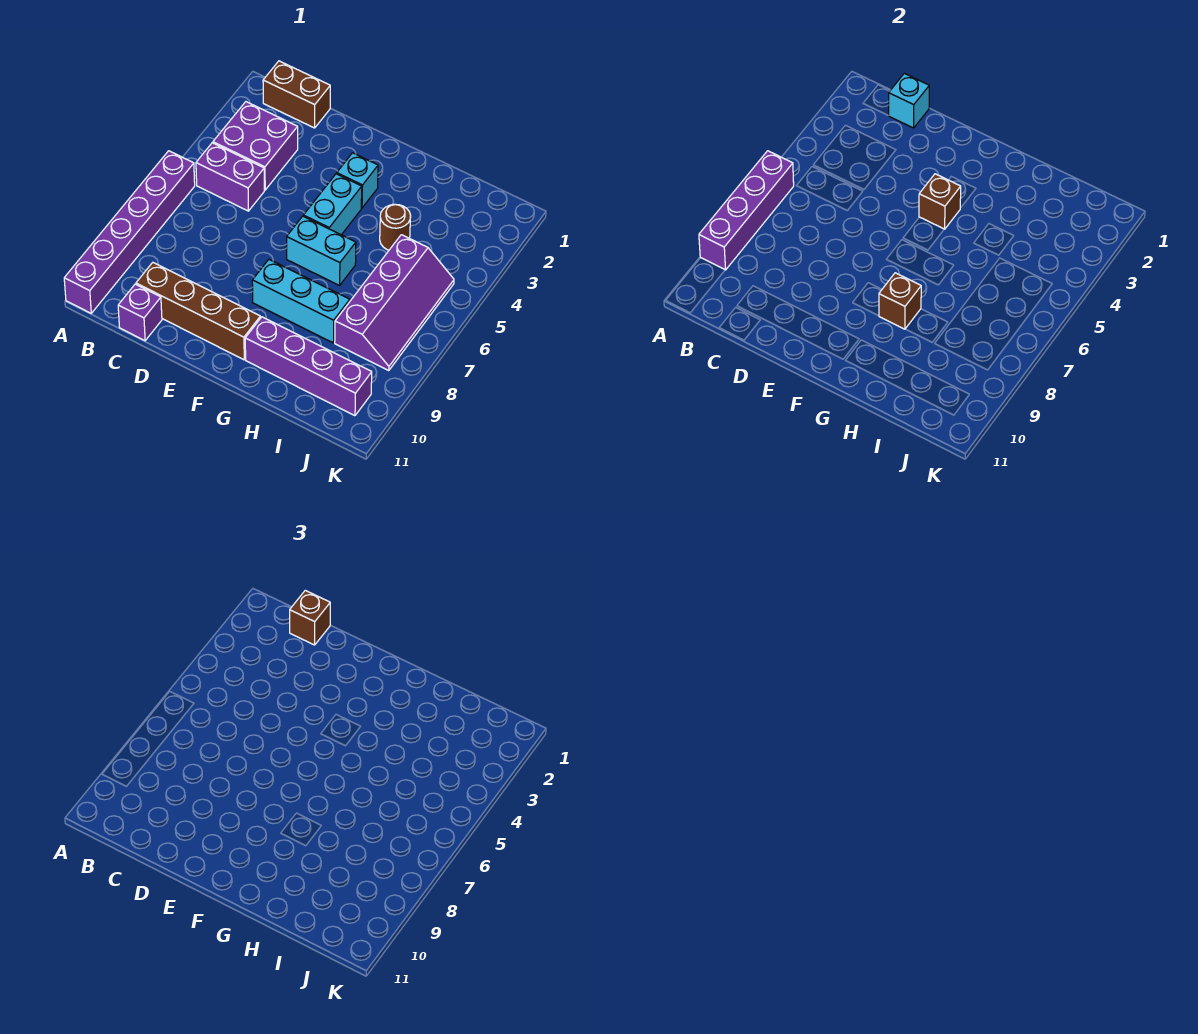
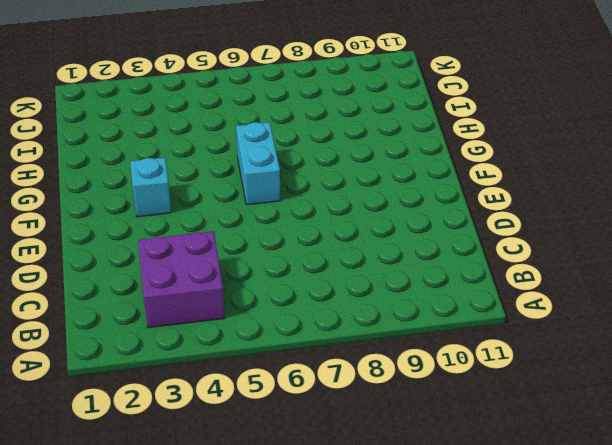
none -> purple 1x6 brick [64,151,195,313]
none -> brown 1x2 brick [263,61,330,128]
none -> purple 1x2 brick [196,143,264,211]

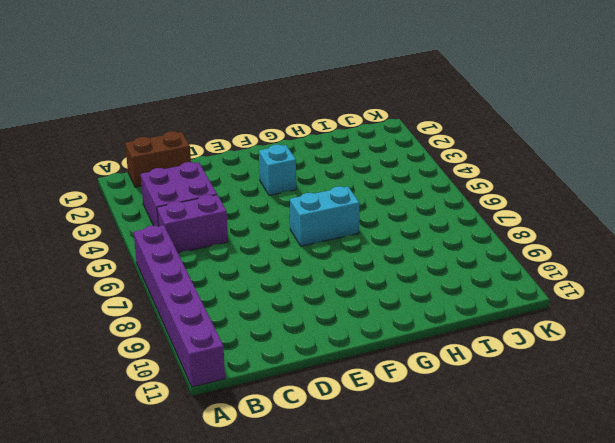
none -> brown 1x4 brick [136,263,260,360]
none -> purple 1x1 brick [118,284,162,341]
none -> cyan 1x2 brick [303,174,362,235]

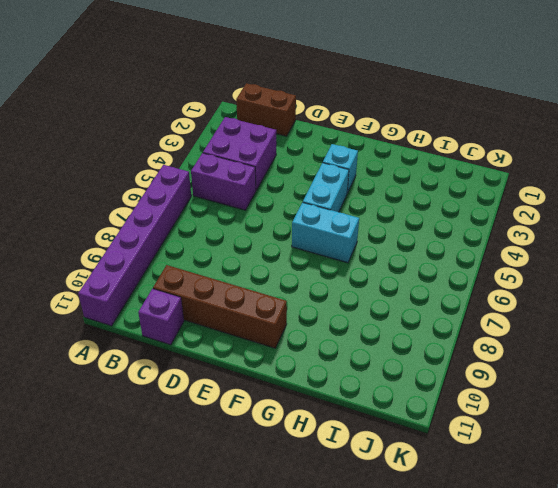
none -> cyan 1x3 brick [252,260,350,343]
none -> purple 1x4 brick [245,317,372,416]
none -> brown 1x1 round brick [380,204,411,250]

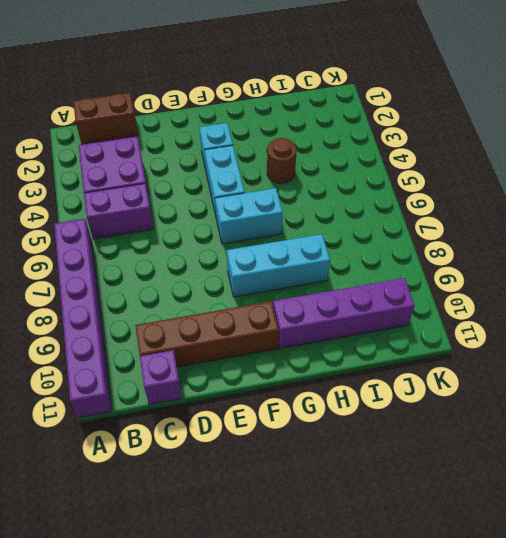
none -> purple 2x4 slope [335,235,454,371]
none -> purple 1x4 brick [699,151,794,270]
none -> cyan 1x1 brick [888,73,929,128]

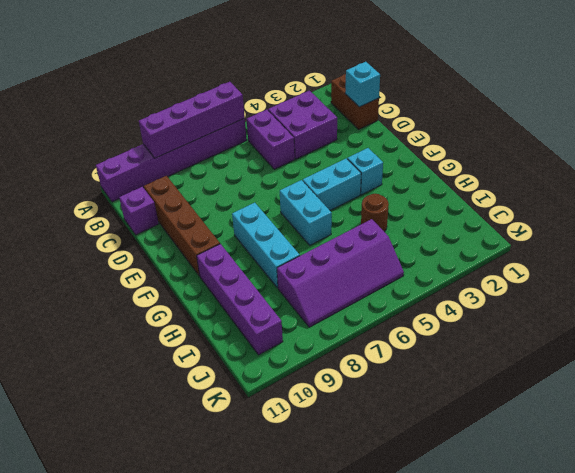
none -> brown 1x1 brick [919,174,961,229]
none -> brown 1x1 brick [879,273,921,329]
none -> brown 1x1 brick [290,590,330,645]

